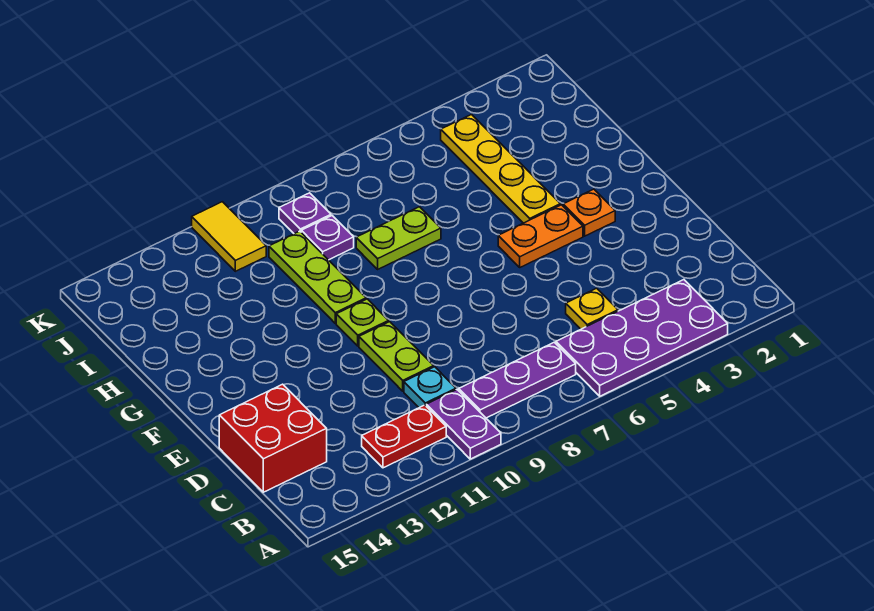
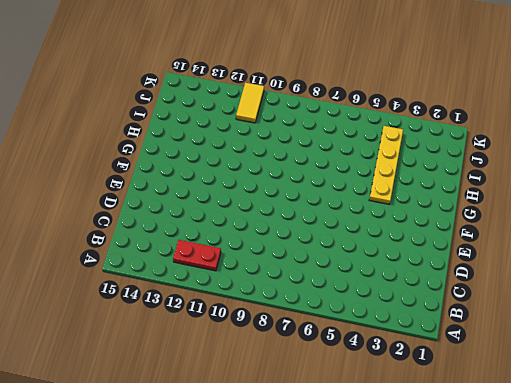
none -> purple 2x4 plate [556,280,728,396]
none -> purple 1x2 plate [426,390,501,459]
none -> purple 1x3 plate [459,342,576,418]

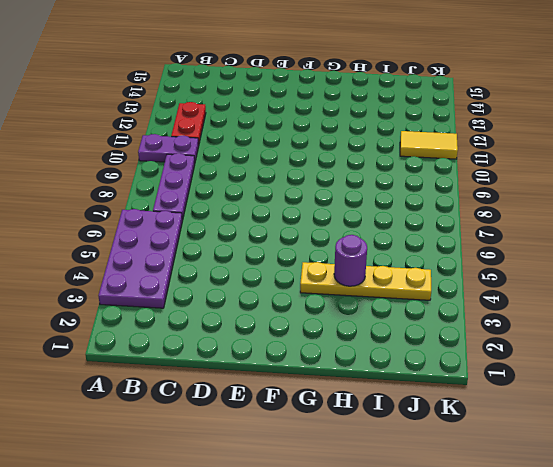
purple 1x1 round brick [334,235,367,286] -> none
none -> yellow 1x1 plate [566,288,618,329]
none -> cyan 1x1 plate [404,367,456,408]
none -> red 2x2 brick [219,384,327,492]

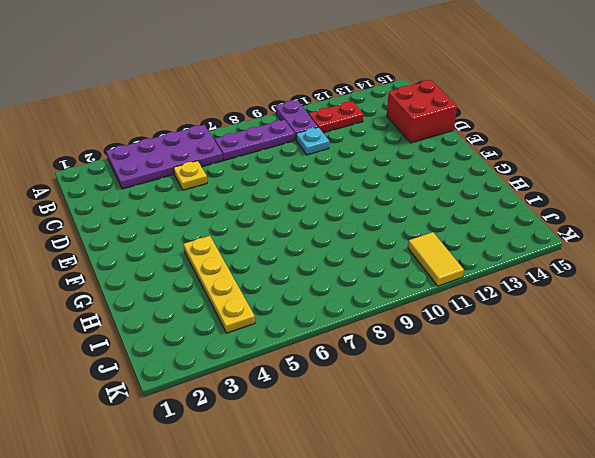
none -> lime 1x2 plate [359,322,434,391]
none -> orange 1x1 plate [563,189,615,236]
none -> orange 1x2 plate [498,205,583,267]

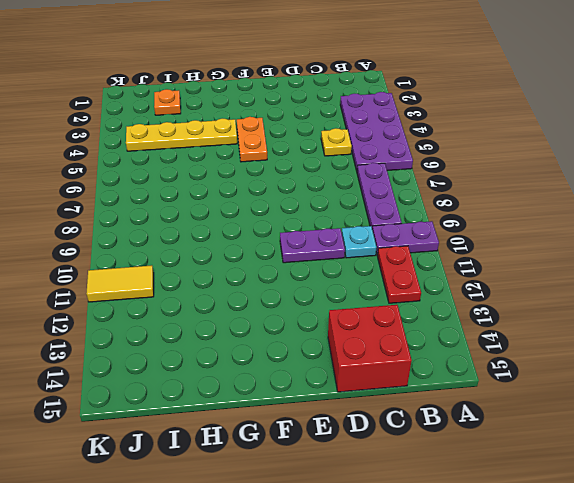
purple 1x2 plate [280,228,345,263] -> lime 1x2 plate [359,322,434,391]
orange 1x1 plate [154,89,181,115] -> orange 1x1 plate moved to [563,189,615,236]
none -> lime 1x1 plate [336,299,389,346]
none -> lime 1x3 plate [269,231,366,323]
none -> lime 1x2 plate [356,207,441,269]

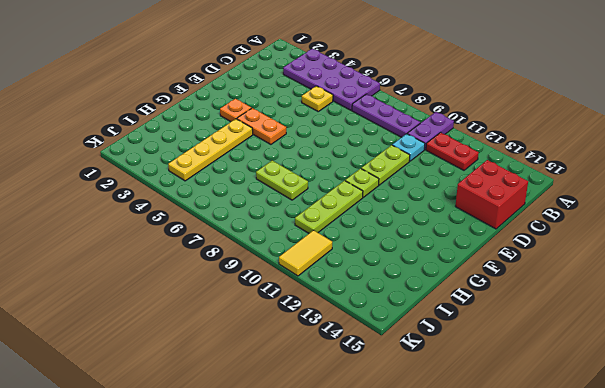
none -> purple 1x1 plate [301,216,354,260]
none -> purple 1x1 plate [279,193,331,234]

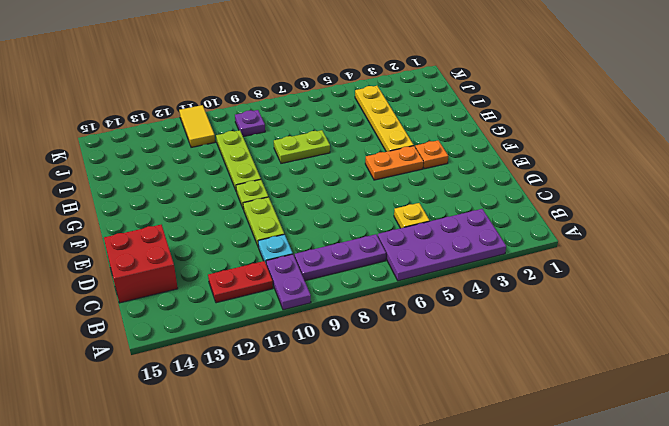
none -> purple 1x1 plate [301,216,354,260]

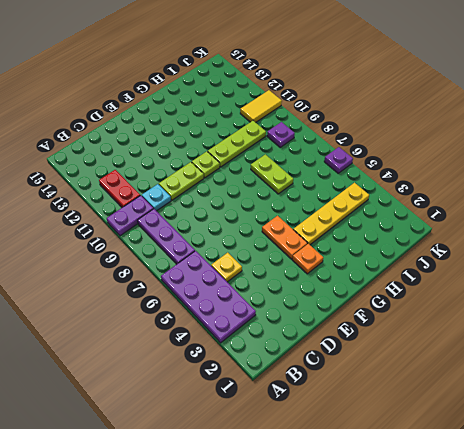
purple 1x1 plate [324,147,353,173] -> purple 1x1 plate moved to [301,216,354,260]
none -> red 2x2 brick [219,384,327,492]

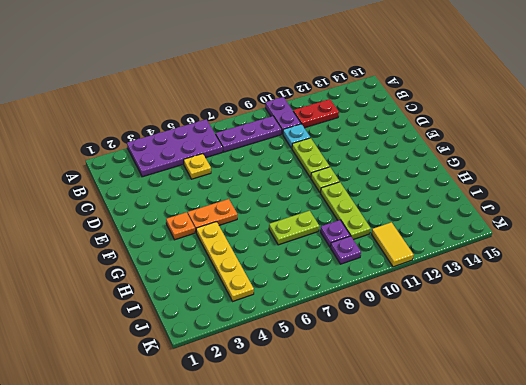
none -> red 2x2 brick [219,384,327,492]

